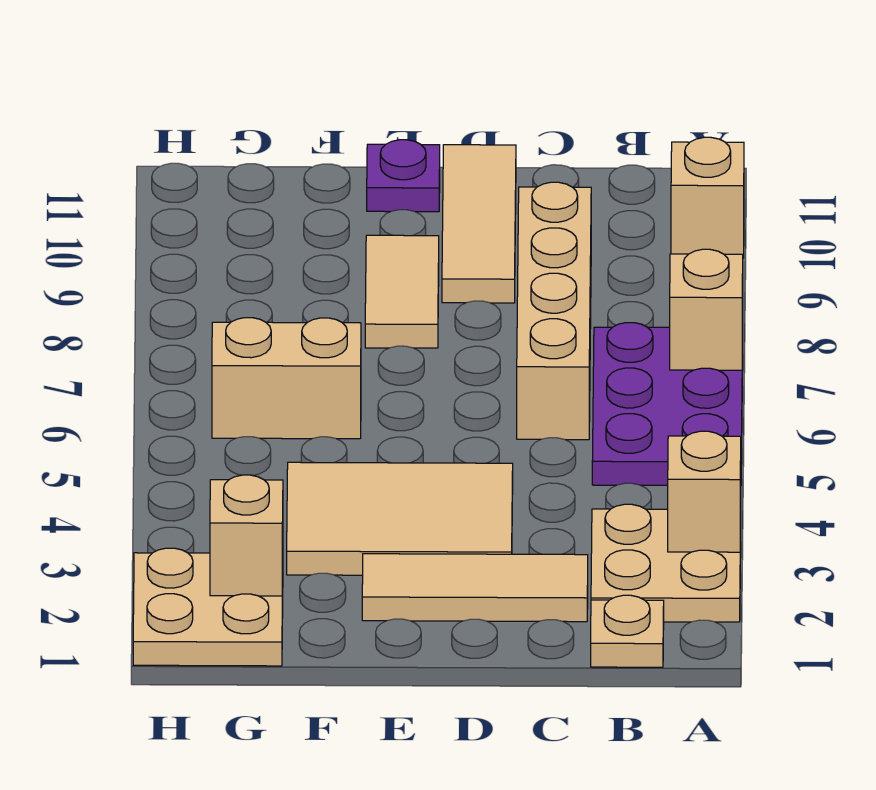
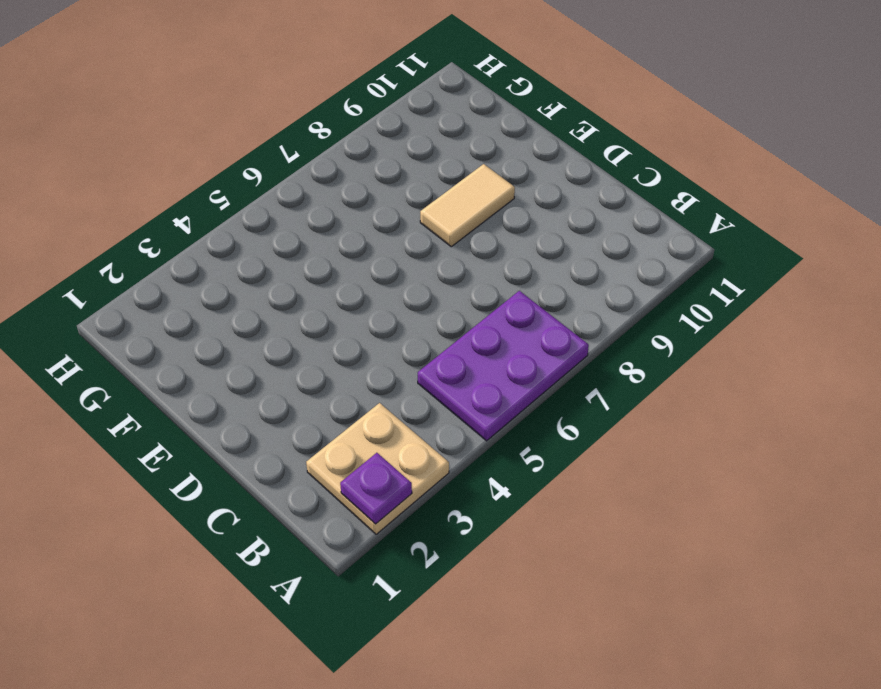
purple 1x1 plate [340,453,412,524] -> purple 1x1 plate moved to [367,140,440,212]
none -> tan 1x1 brick [671,137,744,258]
none -> tan 1x1 plate [591,595,664,667]
none -> tan 1x3 tile [362,554,588,622]

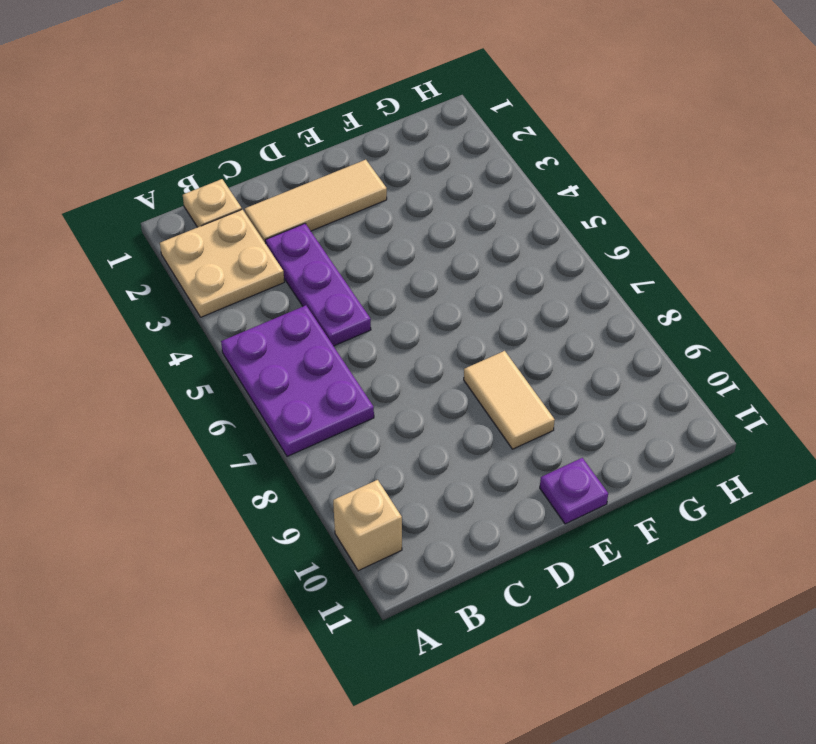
purple 1x3 plate [265,224,371,346] -> none
none -> tan 1x4 brick [517,182,591,440]
none -> tan 2x3 tile [287,462,513,575]
none -> tan 1x3 tile [442,145,516,303]

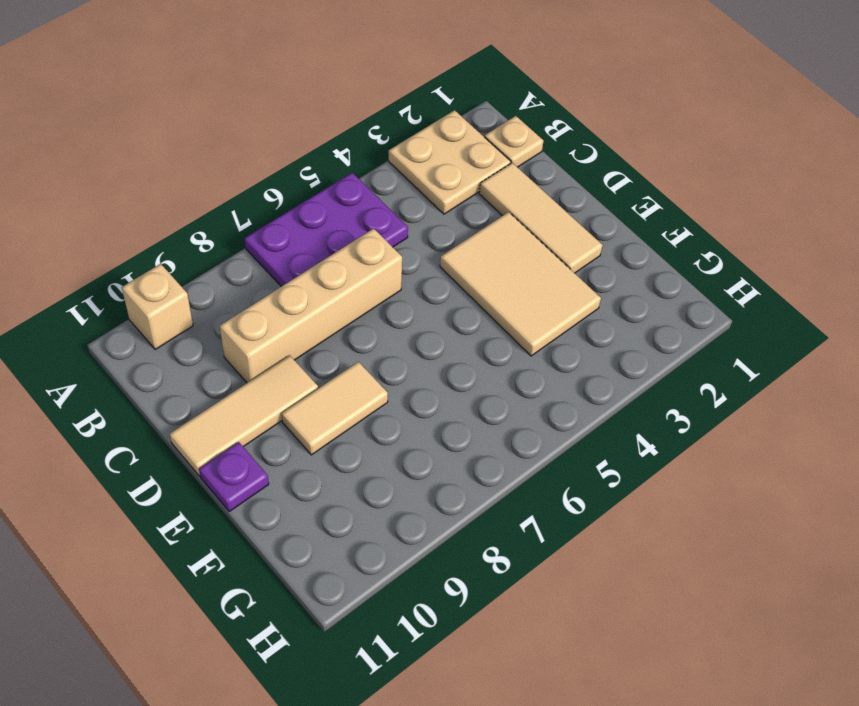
none -> tan 1x2 brick [212,318,361,439]
none -> tan 2x2 plate [133,548,283,666]
none -> tan 1x1 brick [668,431,741,552]

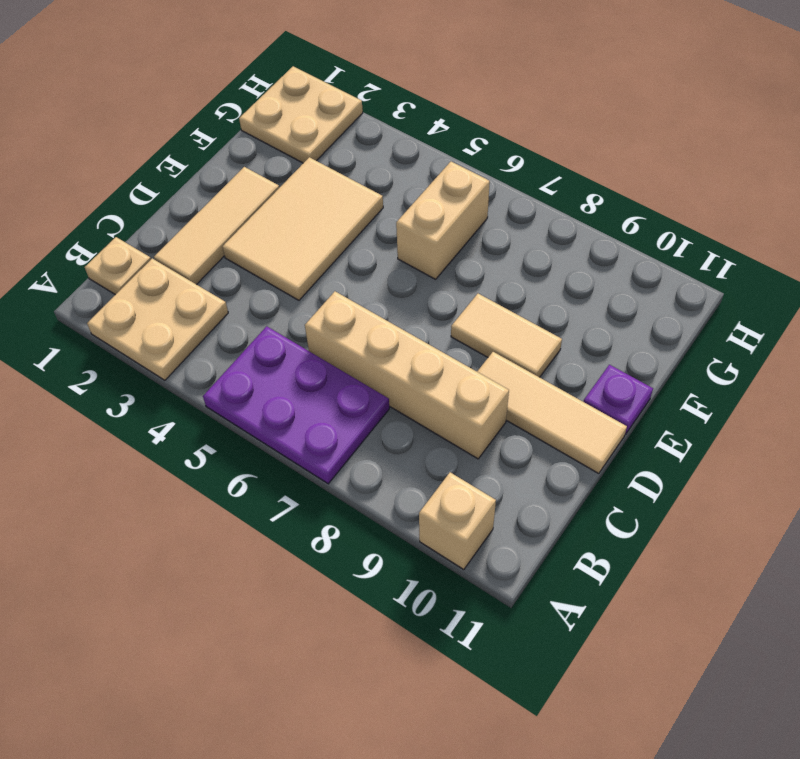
none -> tan 1x1 brick [668,431,741,552]
none -> tan 1x1 brick [670,249,743,370]
none -> tan 1x1 brick [210,475,283,596]

